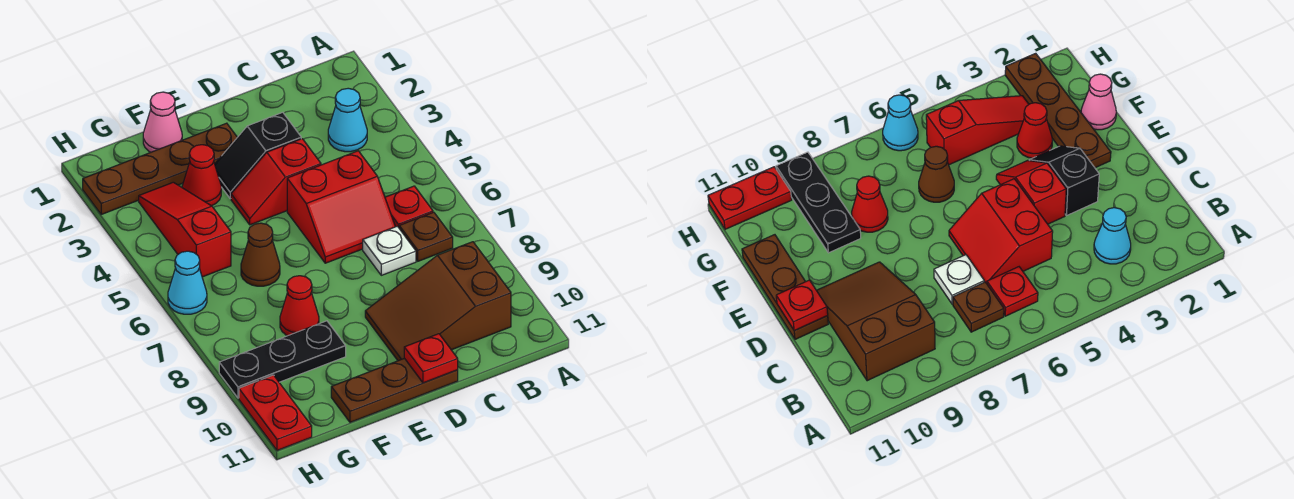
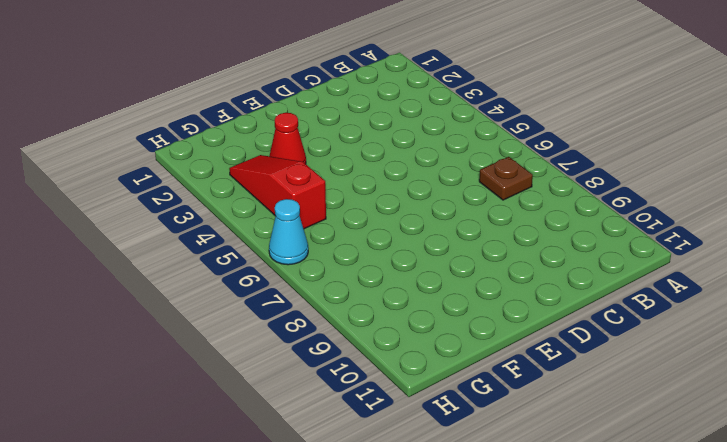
none -> cyan 1x1 cone [328,88,367,152]
none -> red 1x1 plate [385,186,433,228]
none -> brown 2x3 slope [365,242,511,361]

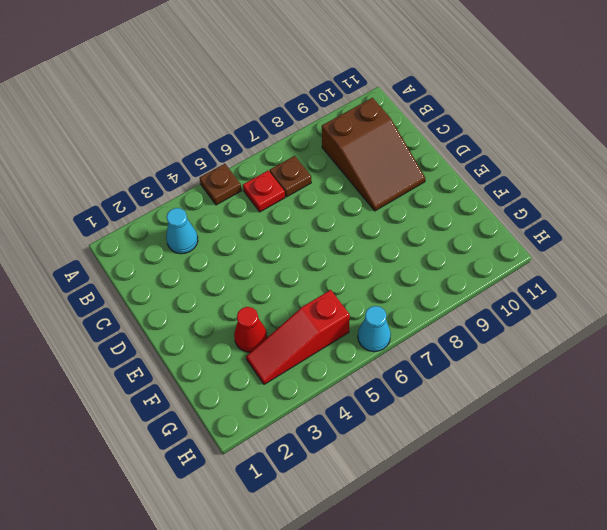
brown 1x1 plate [199,164,242,205] -> none
none -> red 2x2 slope [287,151,395,263]
none -> white 1x1 plate [363,226,416,275]
none -> black 1x2 slope [215,112,301,199]

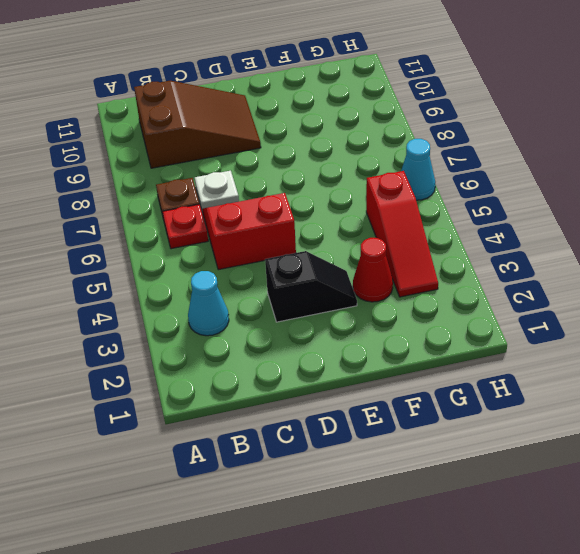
none -> red 1x2 slope [231,139,321,225]
none -> brown 1x3 plate [331,358,458,422]
none -> brown 1x4 plate [83,123,237,214]

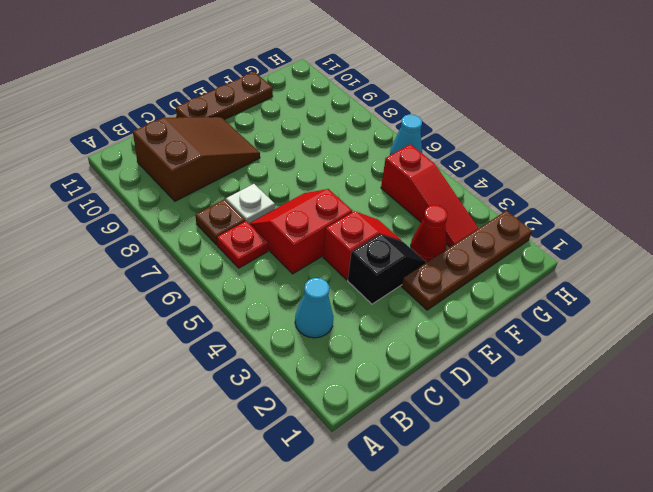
none -> pink 1x1 cone [143,92,182,152]
none -> brown 1x1 cone [241,223,280,286]
none -> red 1x1 cone [280,276,319,336]

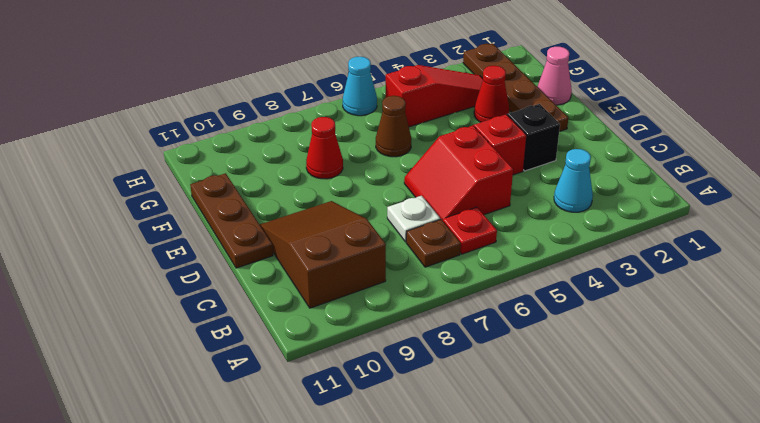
none -> black 1x3 plate [219,321,346,398]
none -> red 1x2 plate [239,375,312,450]
none -> red 1x1 plate [404,334,458,383]

